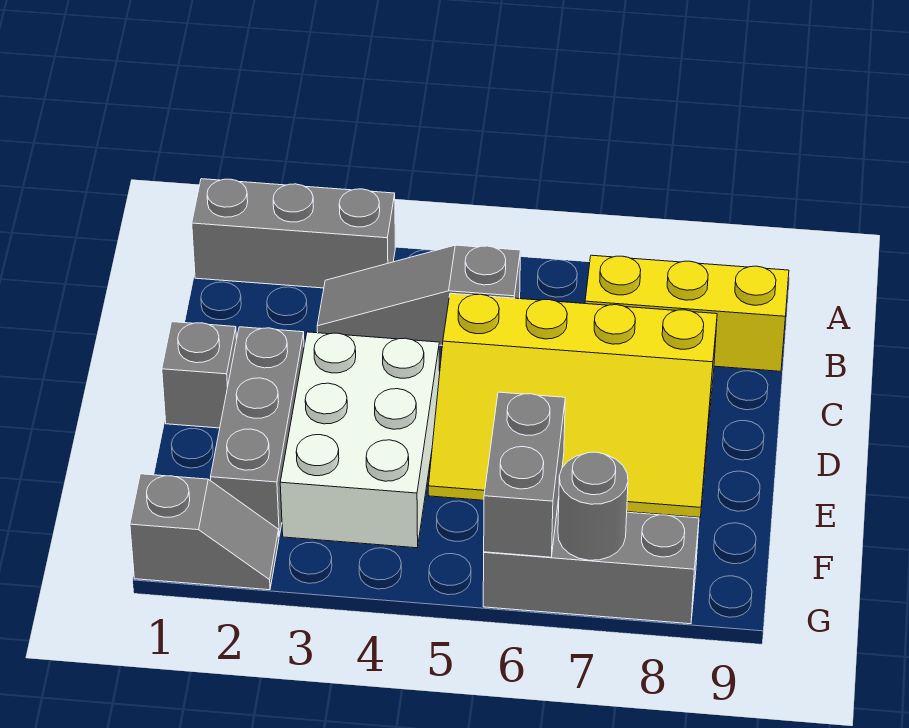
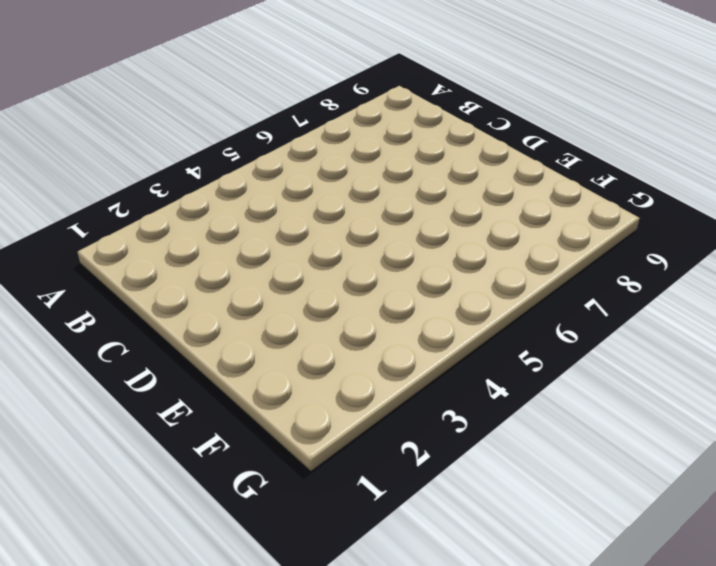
none -> grey 1x3 brick [192,179,395,288]
none -> grey 1x3 slope [317,245,520,345]

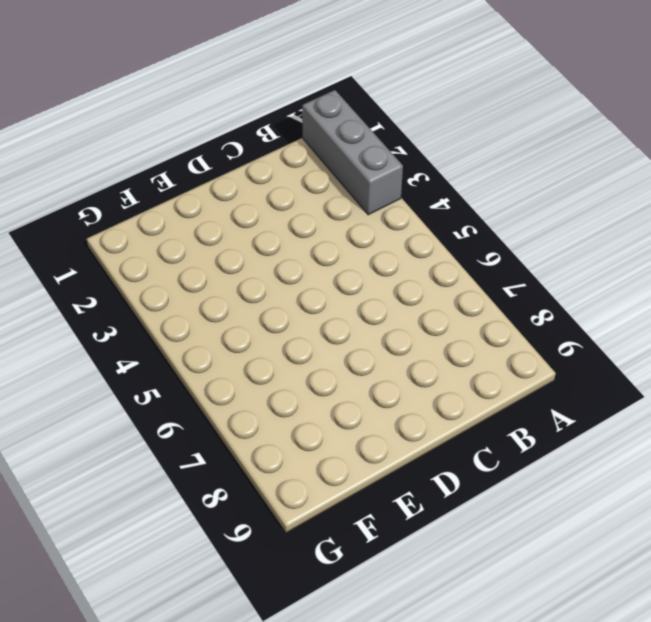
none -> grey 1x3 slope [317,245,520,345]
none -> yellow 1x3 brick [585,255,789,371]

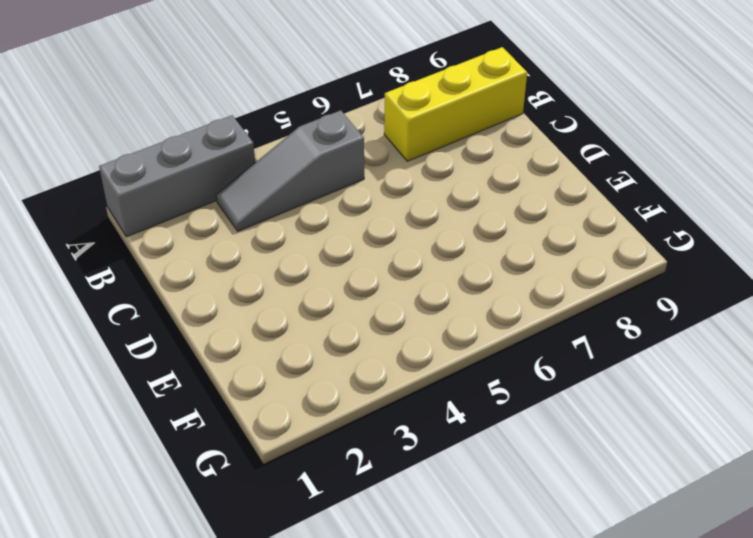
none -> yellow 3x4 slope [428,293,717,517]
none -> grey 1x1 brick [162,322,237,428]

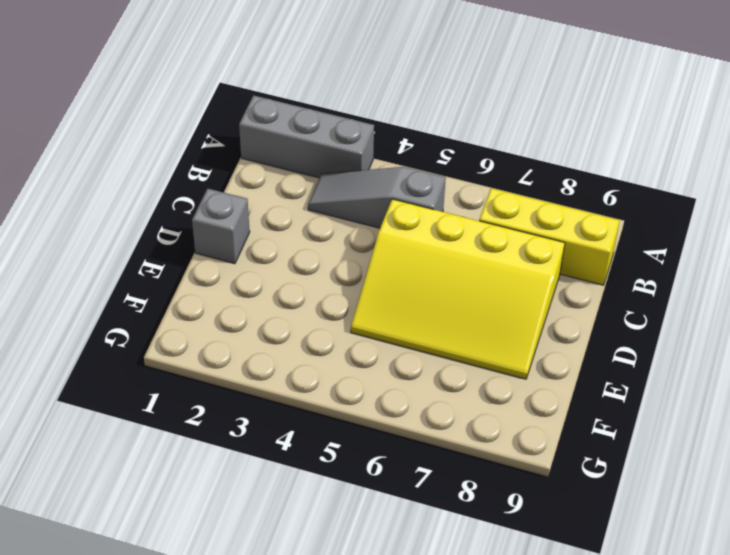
none -> grey 1x3 brick [211,327,304,536]
none -> white 2x3 brick [280,332,440,548]

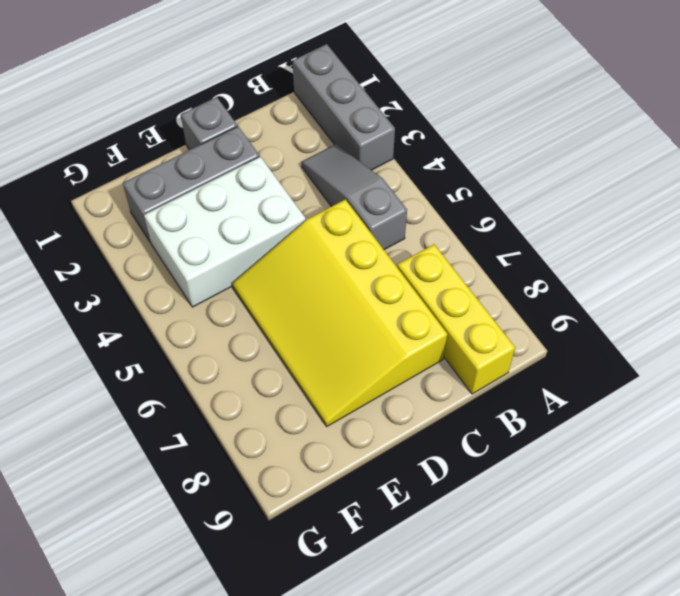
none -> grey 1x2 slope [130,474,279,590]
none -> grey 1x3 brick [483,507,699,624]

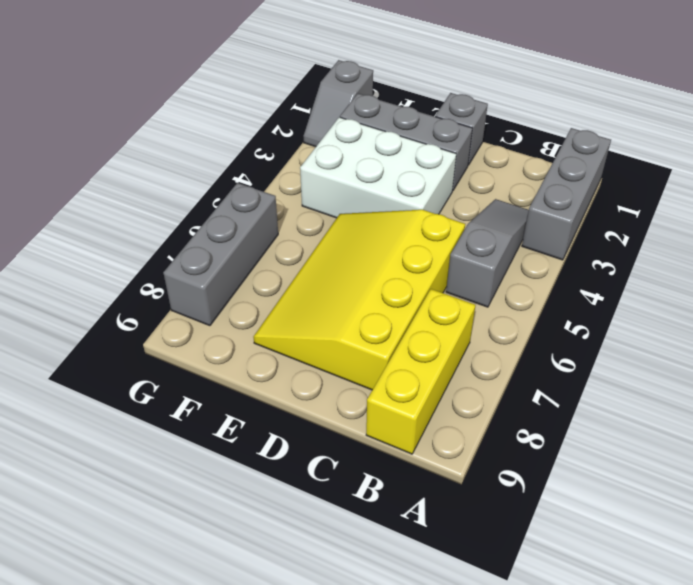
none -> grey 1x2 brick [484,392,565,557]
none -> grey 1x1 round brick [558,452,628,560]

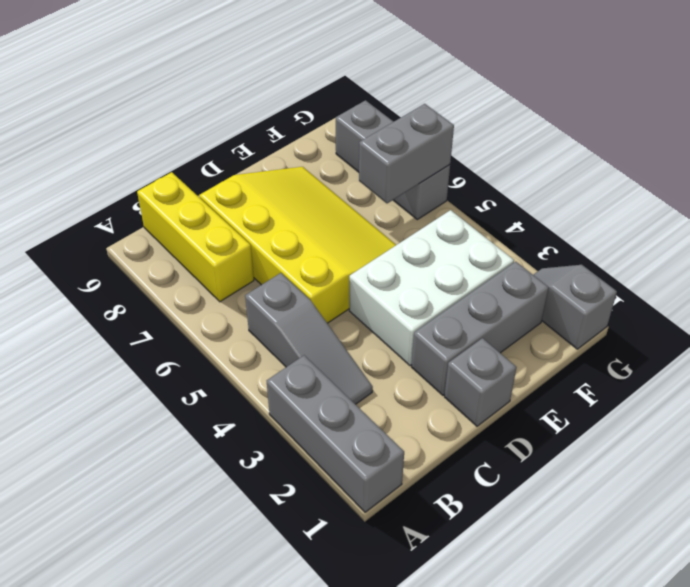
none -> grey 1x1 round brick [558,452,628,560]

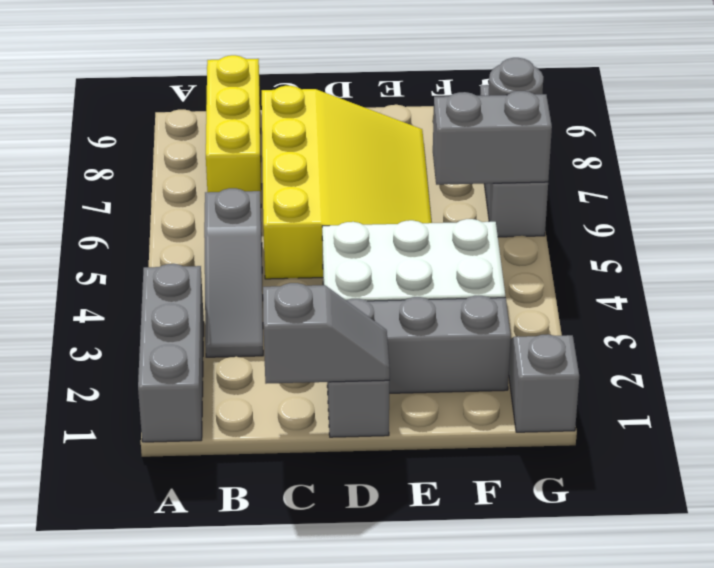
grey 1x2 slope [263,283,390,384] -> none

